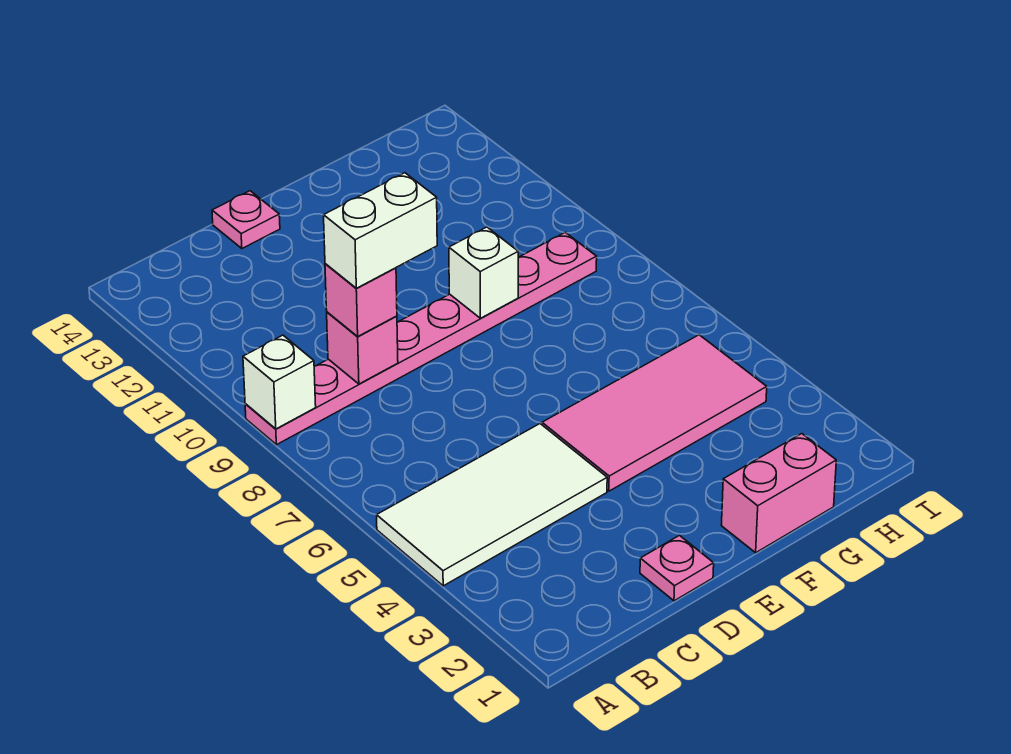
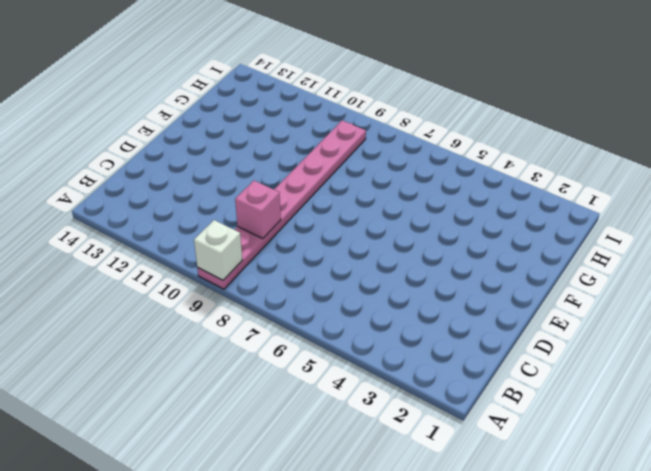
none -> white 2x4 tile [377,424,607,586]
none -> pink 1x1 plate [640,535,714,601]

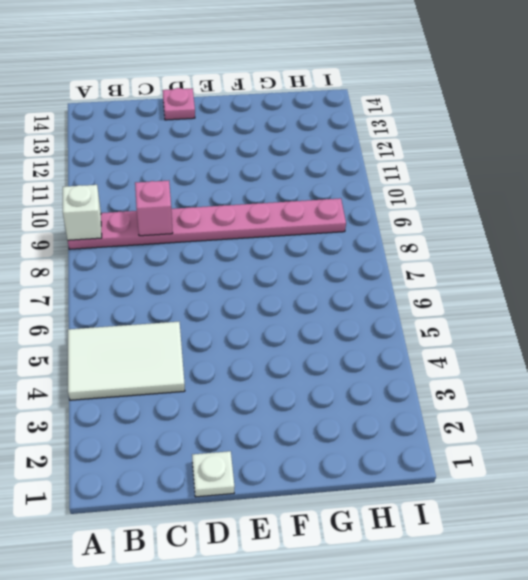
white 2x3 tile [68,322,185,400] -> white 2x4 tile [377,424,607,586]
white 1x1 plate [192,451,235,497] -> pink 1x1 plate [640,535,714,601]
none -> pink 2x4 tile [542,335,767,491]
none -> pink 1x2 brick [721,434,836,553]

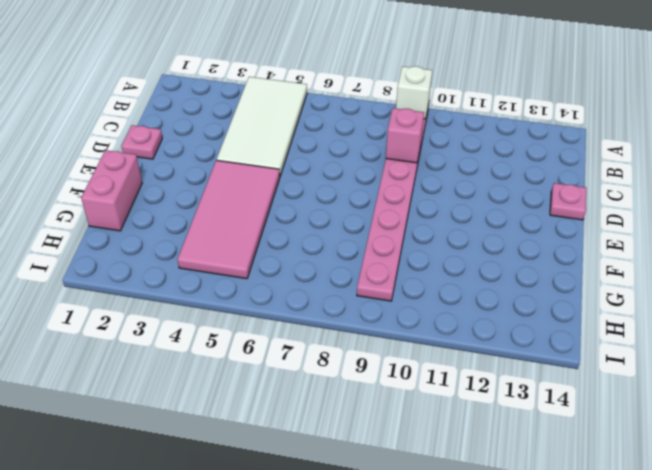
none -> white 1x1 brick [449,227,518,318]
none -> pink 1x1 brick [325,264,397,336]

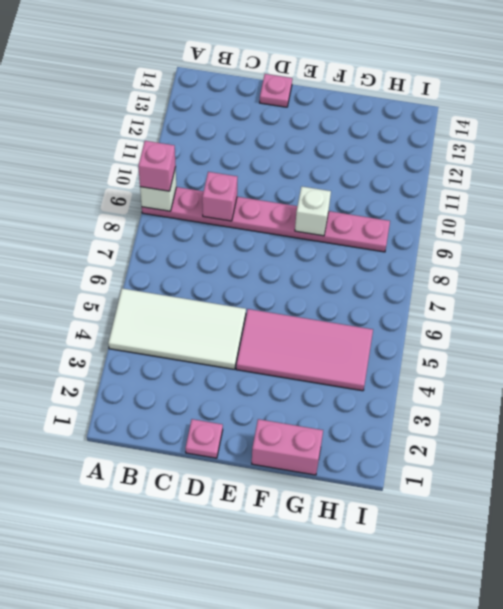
pink 1x1 brick [138,141,176,191] -> pink 1x1 brick moved to [325,264,397,336]
none -> white 1x2 brick [324,173,437,288]

